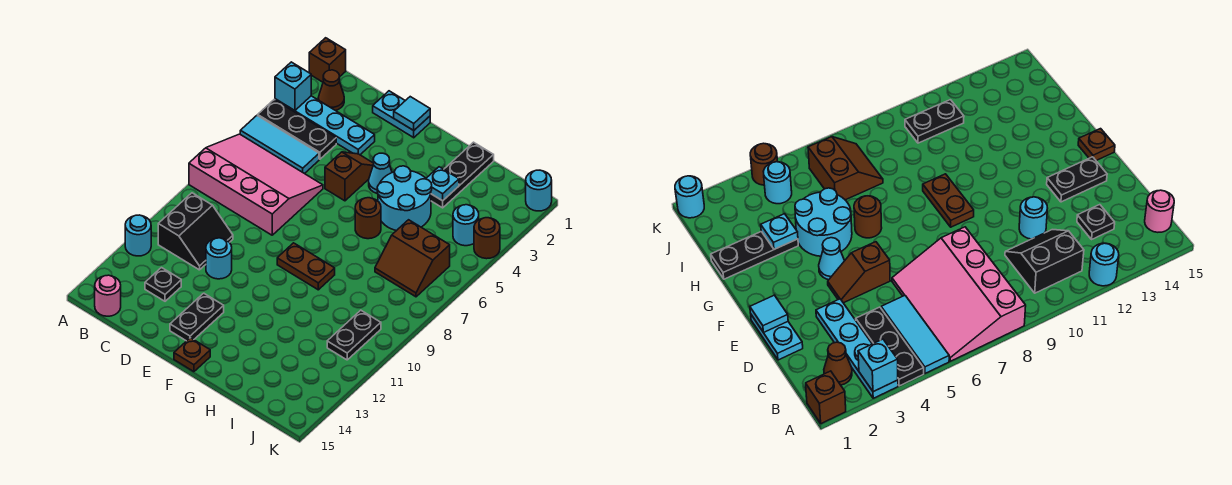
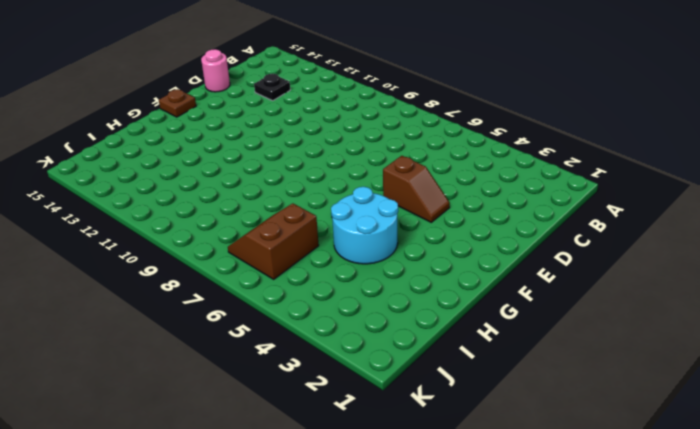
pink 1x1 round brick [201,49,230,92] -> pink 1x1 round brick moved to [95,275,121,316]
none -> brown 1x1 brick [309,38,346,82]
none -> cyan 1x4 plate [275,96,375,155]
none -> black 1x3 plate [258,100,336,159]

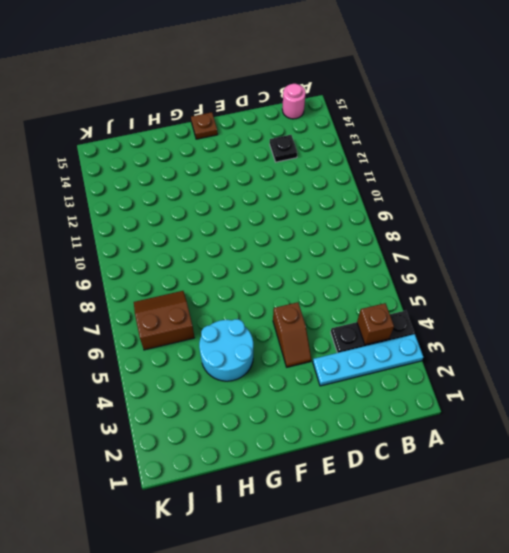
brown 1x1 brick [357,303,394,345] -> brown 1x1 brick moved to [309,38,346,82]
none -> cyan 1x3 tile [240,115,319,174]
none -> pink 3x4 slope [189,134,323,235]
none -> cyan 1x1 round brick [125,215,151,256]

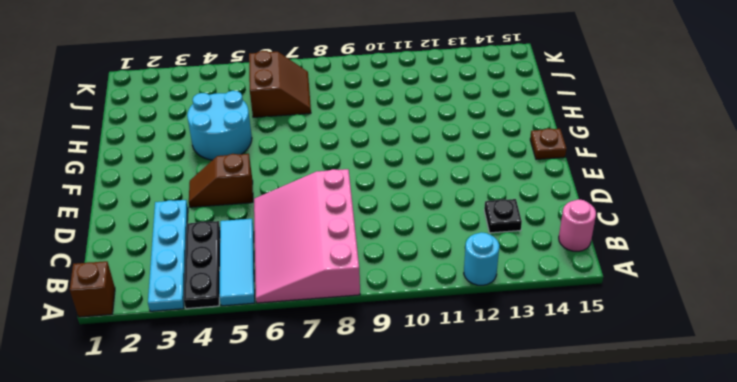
none -> brown 1x1 cone [318,70,344,111]
none -> black 2x2 slope [158,193,233,270]
none -> cyan 1x2 plate [373,91,430,138]

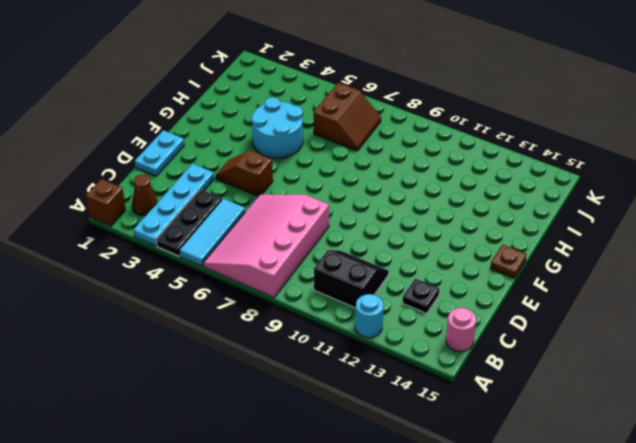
none -> cyan 1x1 round brick [206,238,232,279]
none -> black 1x2 plate [170,293,224,341]
none -> cyan 1x1 cone [369,153,392,194]

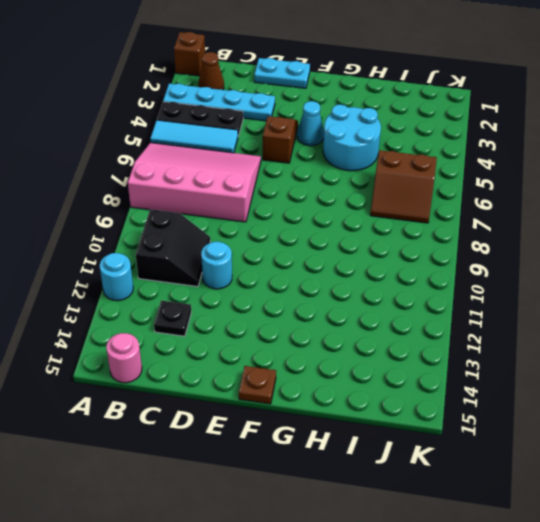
none -> black 1x2 plate [170,293,224,341]
none -> brown 1x2 plate [277,243,335,290]
none -> brown 1x1 round brick [355,198,381,239]

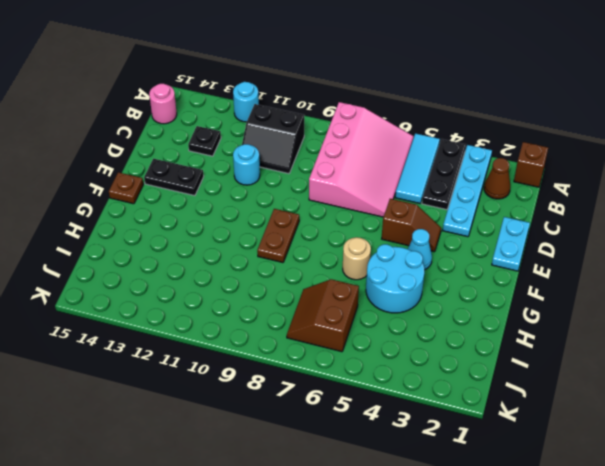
tan 1x1 round brick [343,237,371,280] -> brown 1x1 round brick [355,198,381,239]
none -> black 1x3 plate [431,142,494,208]
none -> cyan 1x1 round brick [453,205,479,246]
none -> black 1x2 plate [327,310,381,360]

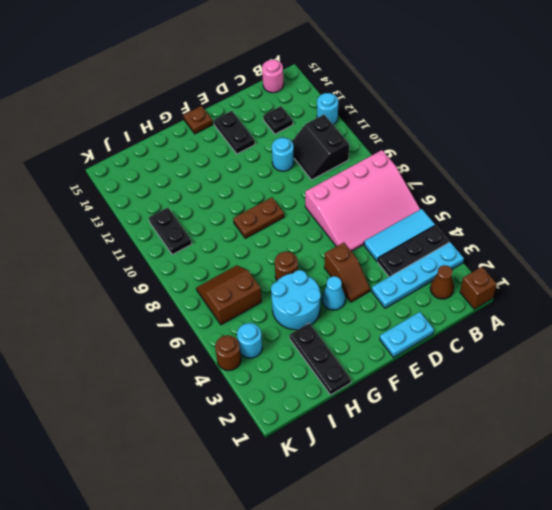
none -> cyan 1x1 round brick [526,170,552,211]
none -> cyan 1x1 brick [275,62,311,111]
none -> cyan 1x1 tile [394,97,430,130]

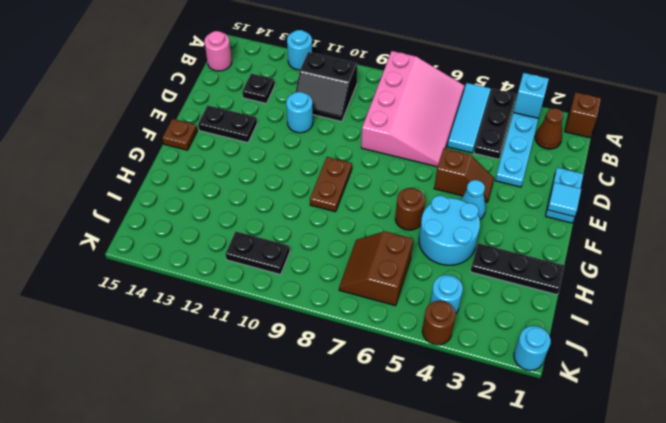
none -> cyan 1x1 plate [426,167,459,201]

